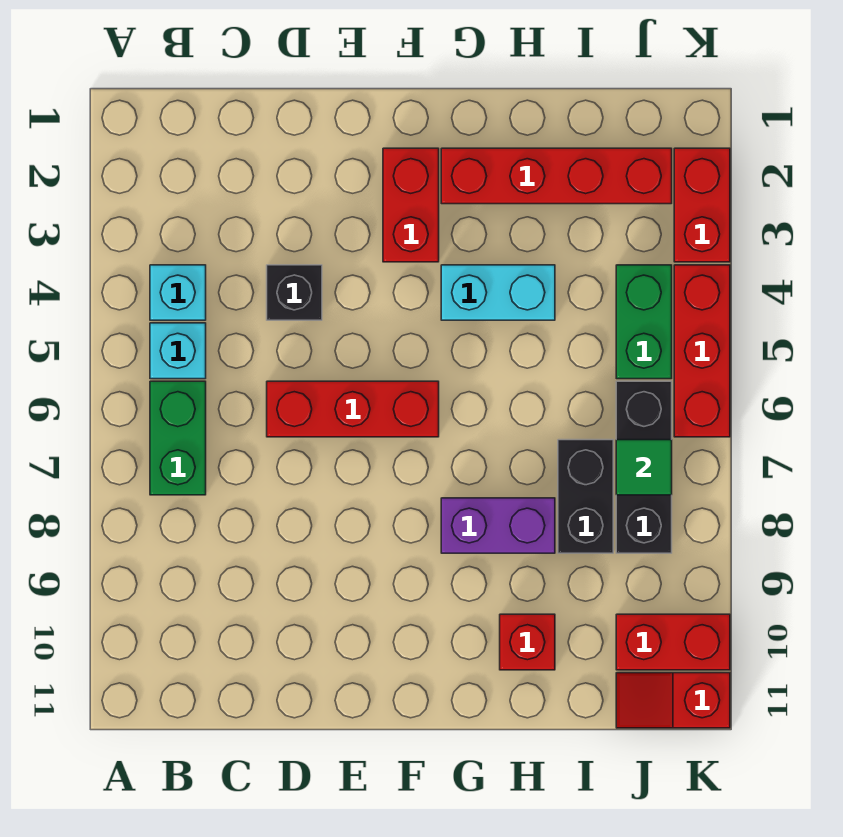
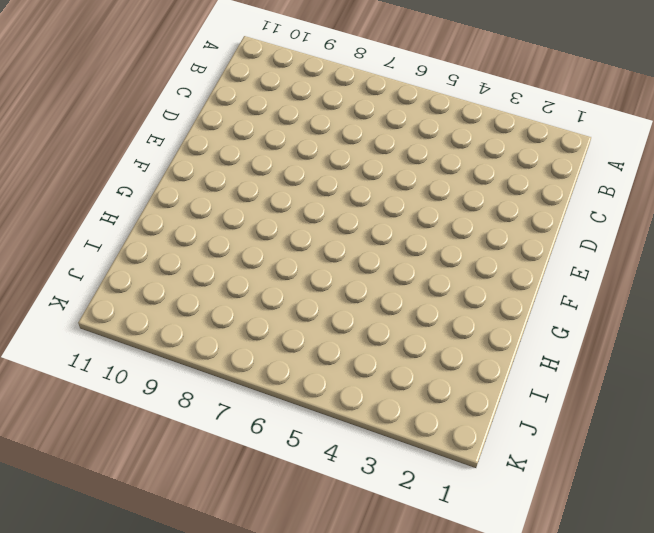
none -> cyan 1x1 brick [150,265,206,320]
none -> cyan 1x1 brick [150,323,206,379]
none -> green 1x2 brick [150,381,206,495]

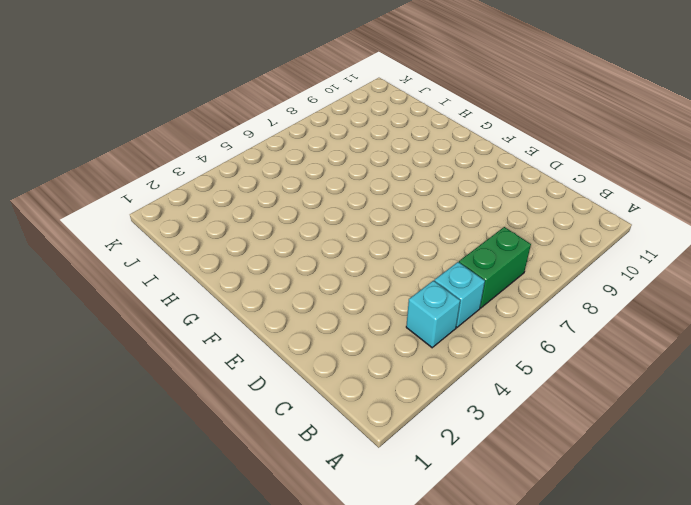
none -> black 1x1 brick [267,265,322,320]
none -> red 1x3 brick [267,381,439,437]
none -> red 1x2 brick [383,148,439,262]

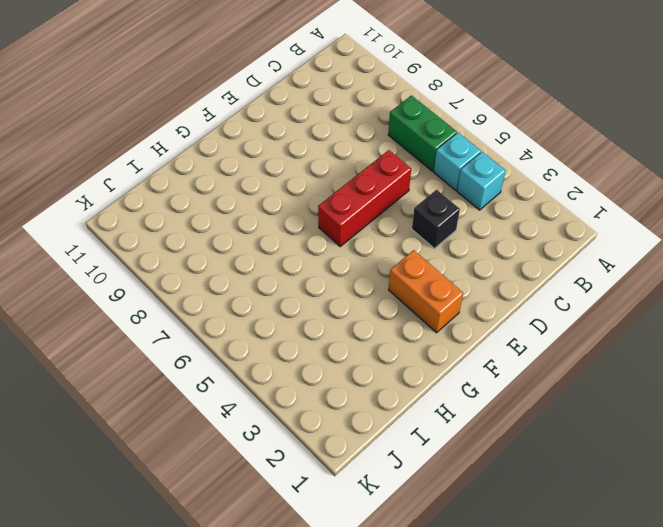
orange 1x2 brick [389,250,463,333] -> red 1x2 brick [383,148,439,262]
none -> red 1x4 brick [441,148,672,204]
none -> cyan 1x2 brick [441,265,555,320]
none -> purple 1x2 brick [441,498,555,553]

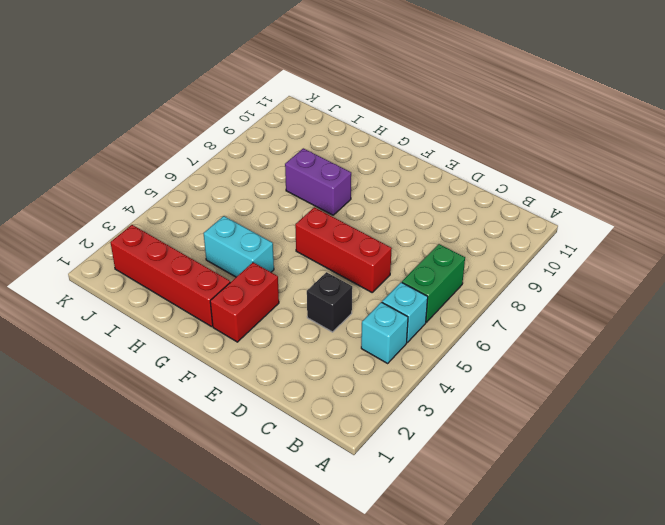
none -> red 1x1 brick [500,614,555,670]
none -> black 1x2 brick [558,440,613,553]
none -> green 1x2 brick [616,265,672,379]

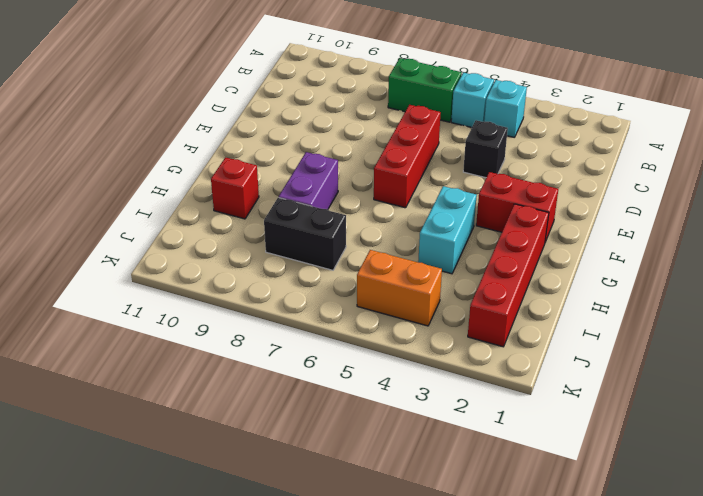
orange 1x2 brick [357,250,442,326] -> green 1x2 brick [616,265,672,379]
none -> black 1x3 brick [616,381,672,553]
none -> red 1x2 brick [616,614,730,670]
none -> red 1x2 slope [616,673,730,728]

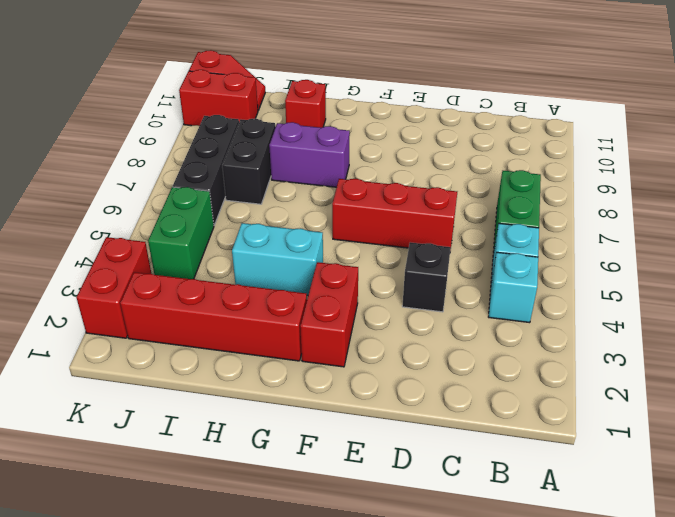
none -> red 1x3 brick [674,265,730,437]
none -> green 1x1 tile [616,440,672,495]

